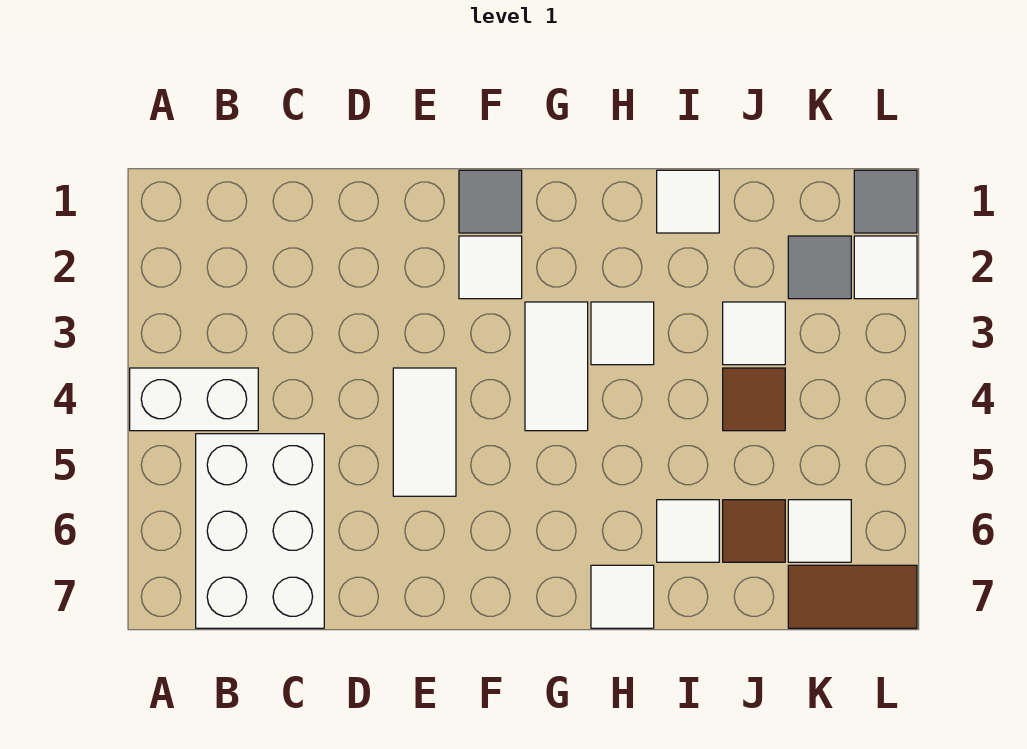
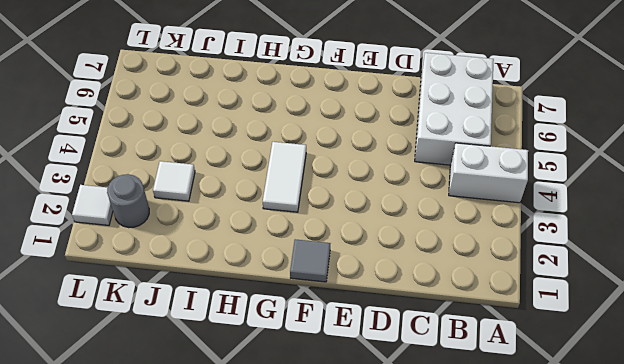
grey 1x1 round brick [107,174,149,228] -> grey 1x1 tile [788,236,851,299]
none -> white 1x2 tile [393,368,456,496]
none -> white 1x1 tile [459,236,522,299]
none -> white 1x1 tile [591,302,654,365]

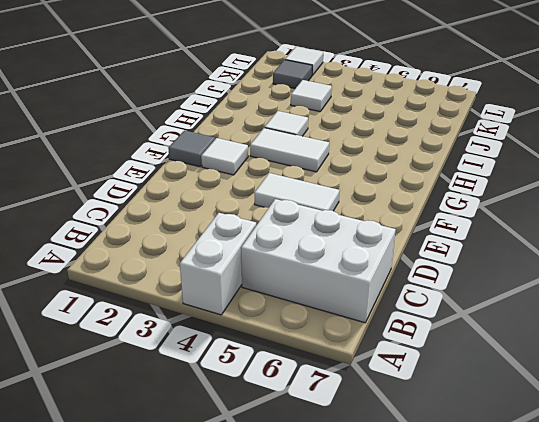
none -> white 1x1 tile [591,565,654,628]
none -> white 1x1 tile [657,170,719,233]
none -> white 1x1 tile [657,500,719,562]

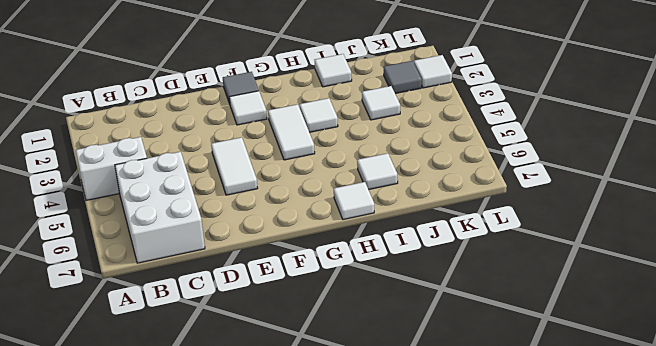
none -> brown 1x1 tile [723,368,785,431]
none -> brown 1x1 tile [723,500,785,562]
none -> white 1x1 tile [788,500,851,562]

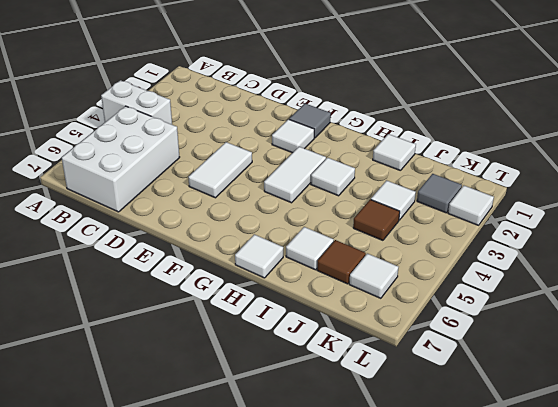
none -> brown 1x2 tile [788,565,917,628]
none -> grey 1x1 tile [854,170,917,233]

